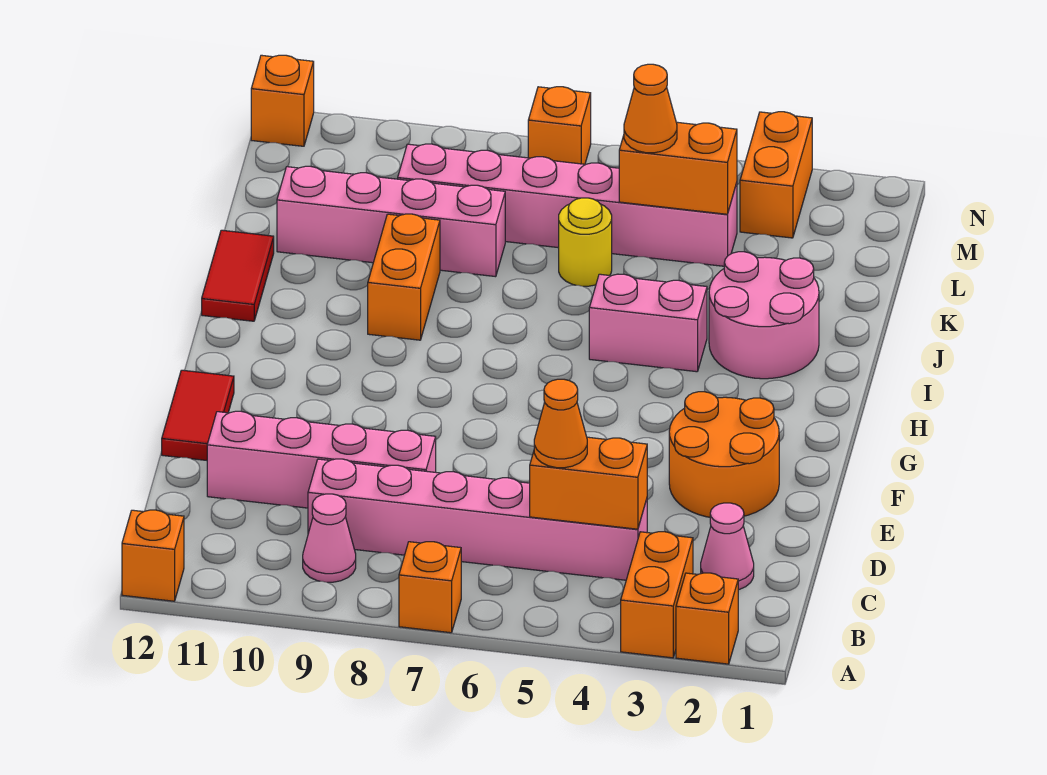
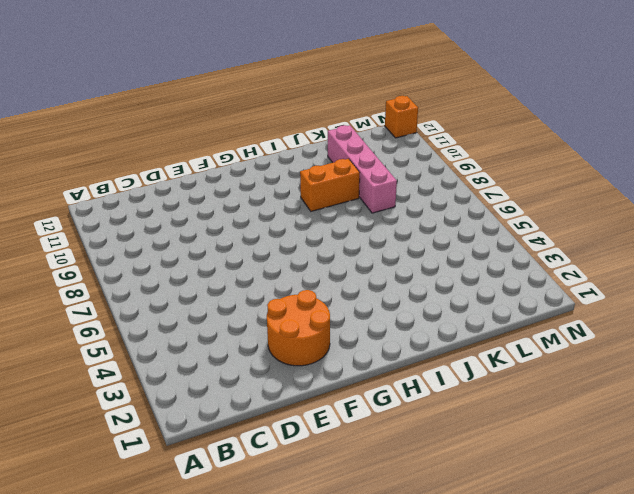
none -> orange 1x1 brick [676,573,738,664]
none -> orange 1x2 brick [621,532,693,658]
none -> orange 1x1 brick [399,542,461,633]

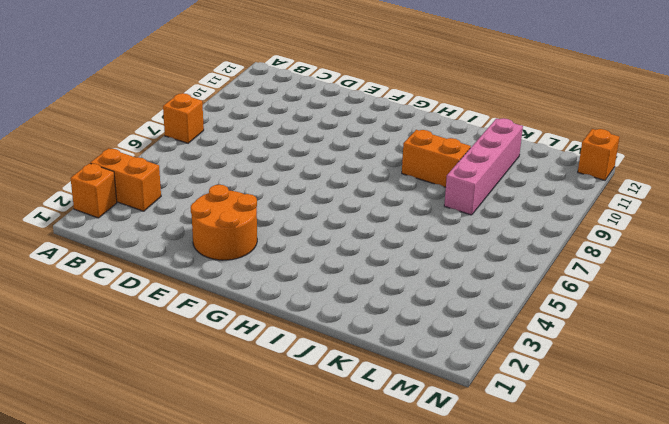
none -> orange 1x1 brick [122,510,184,601]
none -> pink 1x1 cone [303,494,356,582]
none -> pink 1x1 cone [701,503,754,590]

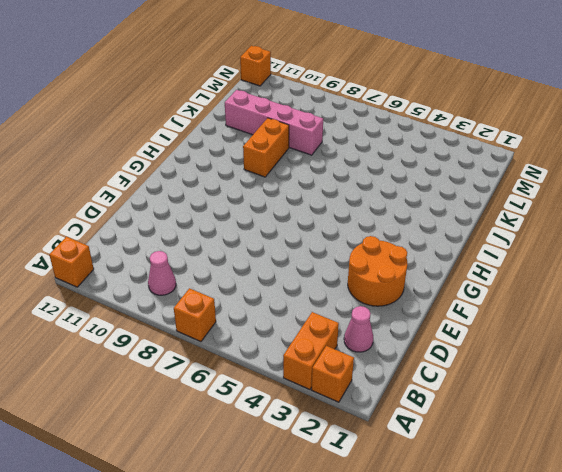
none -> pink 1x6 brick [308,459,647,580]
none -> pink 1x4 brick [207,411,436,508]
none -> red 1x2 tile [162,370,234,460]

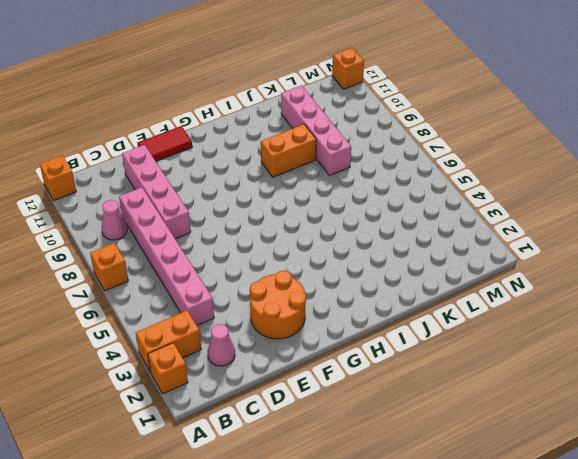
none -> pink 2x2 round brick [709,252,819,379]
none -> pink 1x2 brick [589,274,707,372]
none -> red 1x2 tile [202,230,274,321]

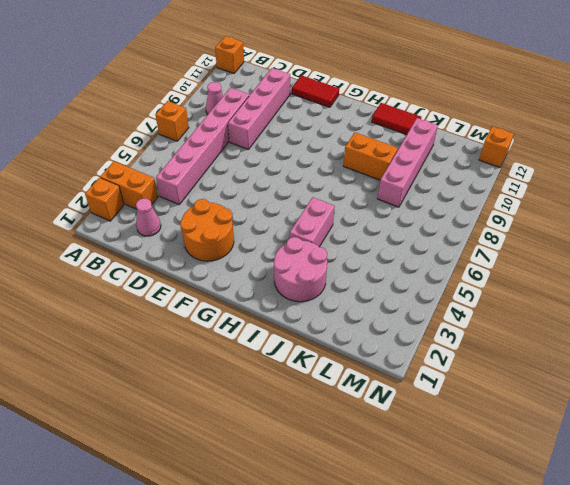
none -> yellow 1x1 round brick [559,198,612,286]
none -> pink 1x6 brick [398,144,737,266]
none -> orange 1x2 brick [740,112,812,238]

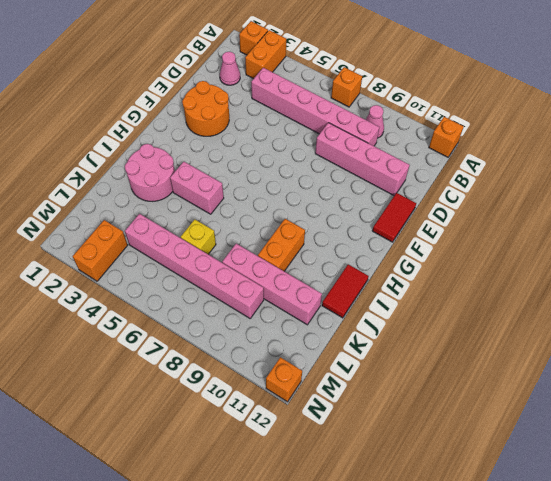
yellow 1x1 brick [181,219,216,254] -> yellow 1x1 round brick [559,198,612,286]
none -> orange 1x1 brick [528,87,591,164]
none -> orange 1x2 brick [530,437,647,529]
none -> orange 1x2 brick [619,122,737,214]

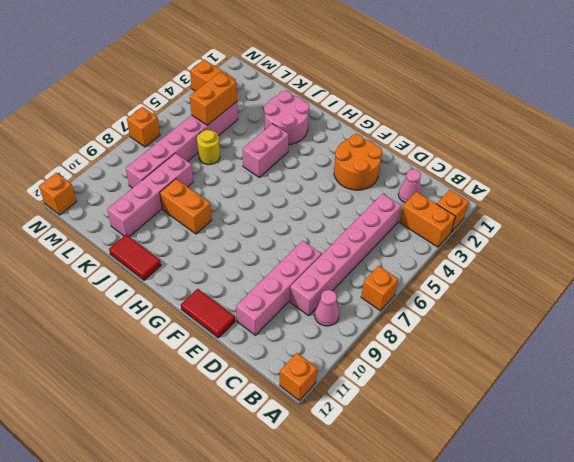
none -> orange 1x2 brick [530,437,647,529]
none -> orange 1x1 cone [534,379,587,468]
none -> orange 1x1 cone [624,64,677,153]

